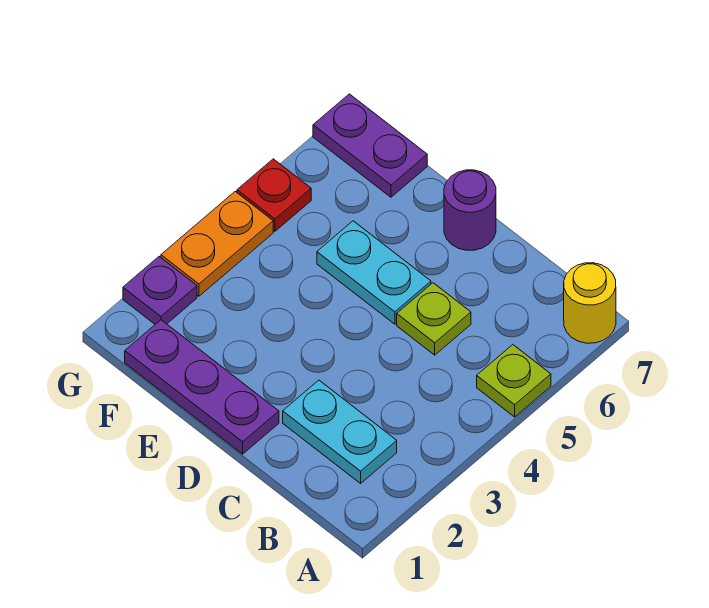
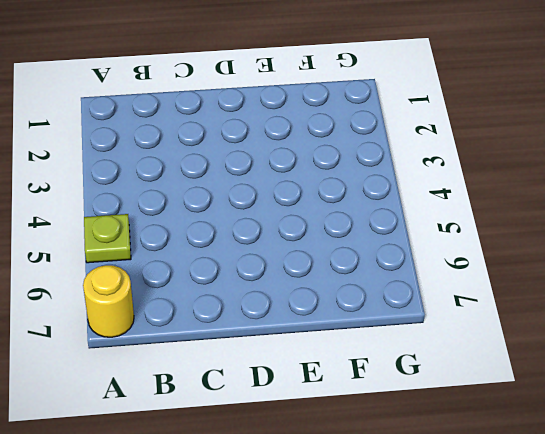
none -> cyan 1x2 plate [283,380,397,483]
none -> lime 1x1 plate [397,283,471,355]

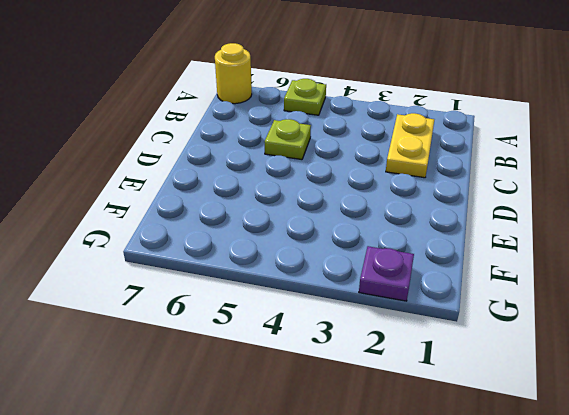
yellow 1x2 plate [386,113,434,178] -> cyan 1x2 plate [283,380,397,483]
none -> purple 1x3 plate [125,320,279,454]
none -> cyan 1x2 plate [317,221,431,324]

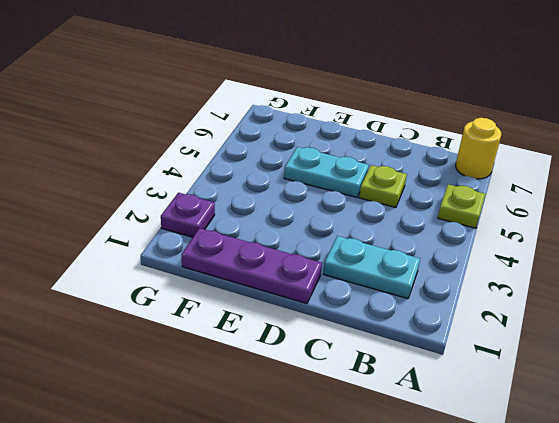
none -> purple 1x1 round brick [444,170,496,250]
none -> purple 1x2 plate [313,94,427,197]

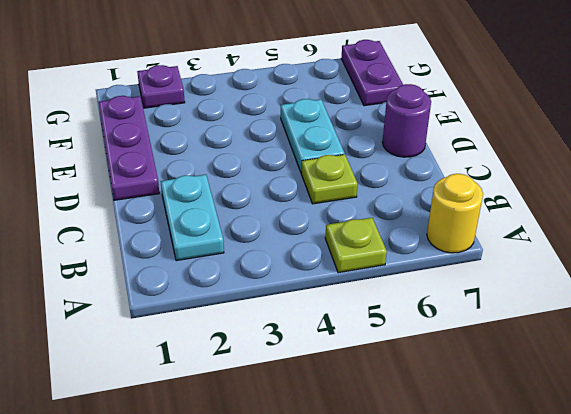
none -> orange 1x2 plate [161,192,273,296]
none -> red 1x1 plate [237,159,311,231]

